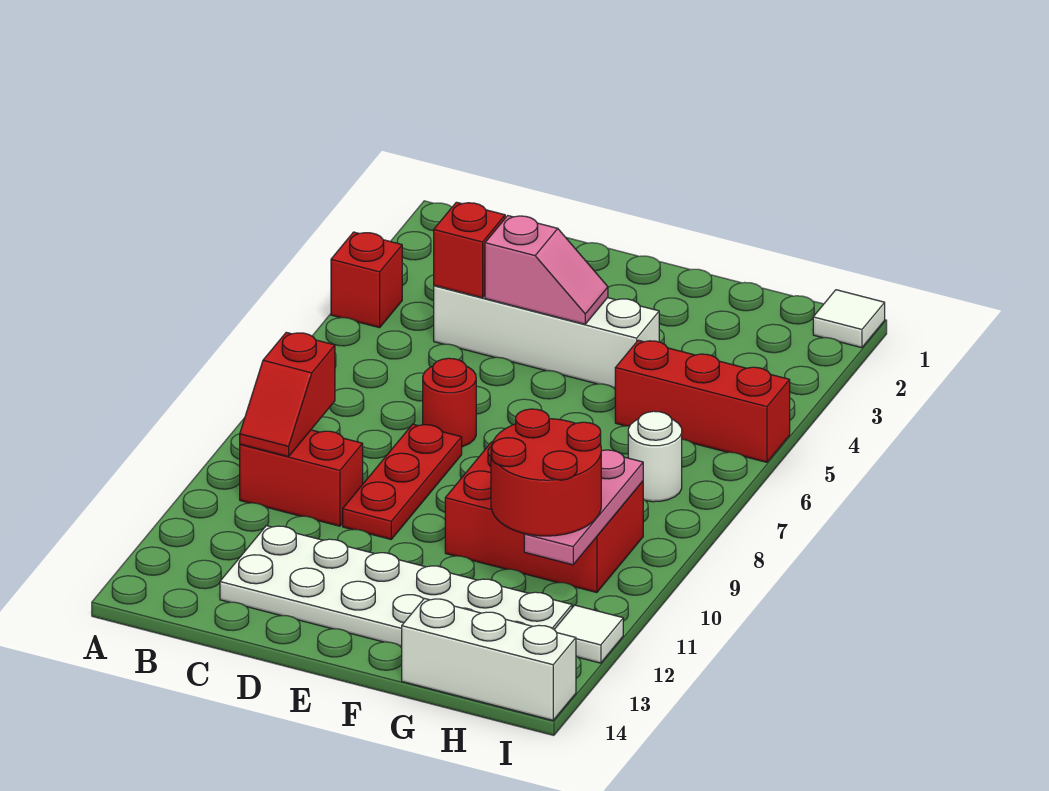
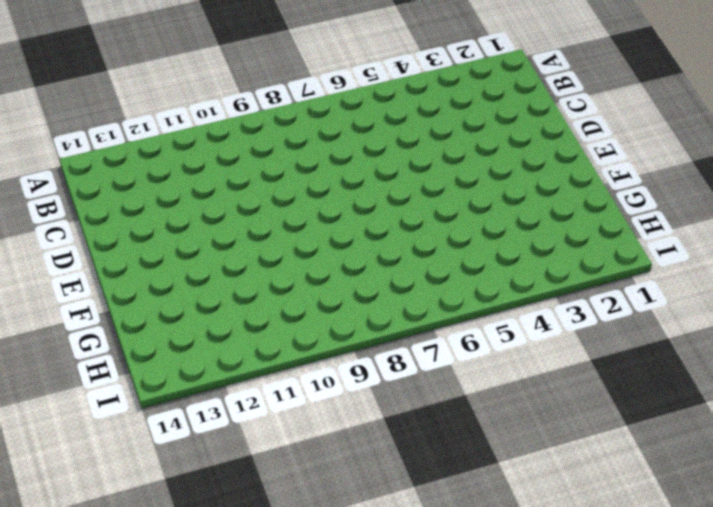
none -> red 1x1 brick [331,232,402,328]
none -> red 1x2 brick [240,430,363,526]
none -> white 1x4 brick [434,286,659,388]

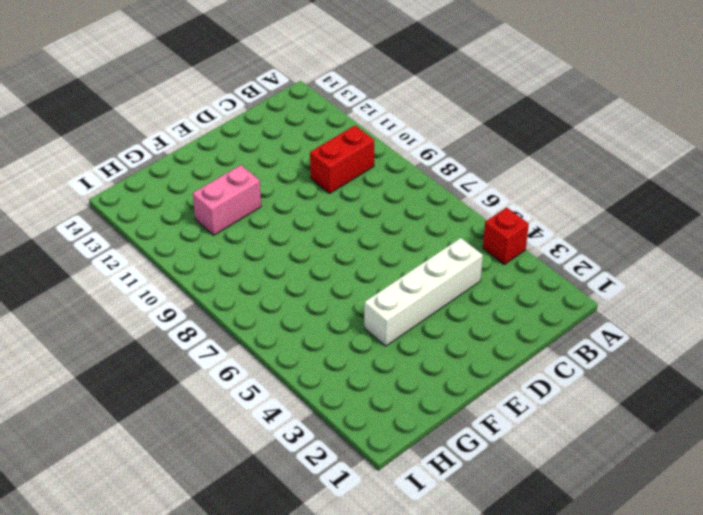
pink 1x2 brick [193,165,261,235] -> none
none -> white 2x6 plate [220,526,572,647]
none -> red 1x1 round brick [423,358,476,447]
none -> red 1x3 plate [343,424,462,539]

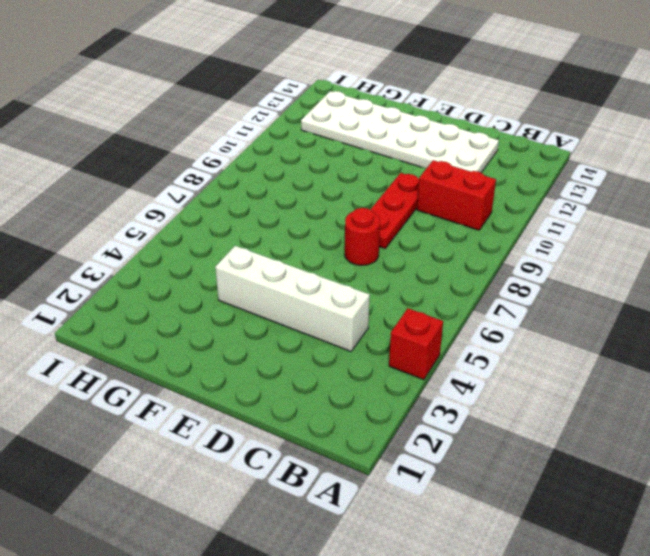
none -> red 2x3 brick [445,442,643,593]
none -> red 1x3 brick [615,340,790,462]
none -> white 1x3 brick [402,598,576,720]

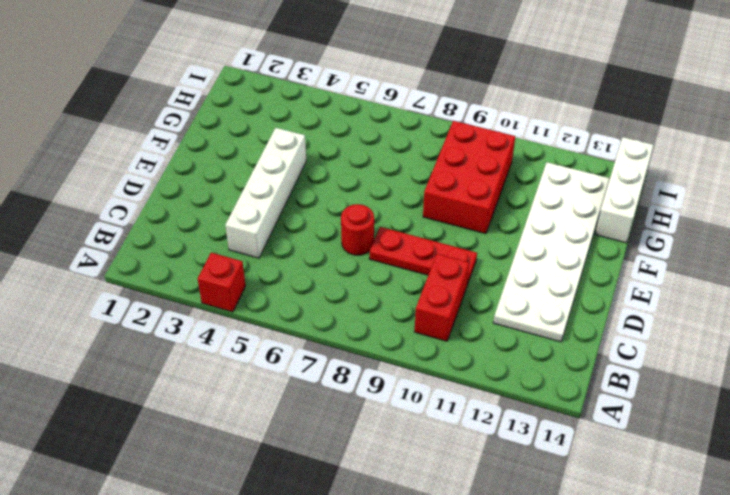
none -> red 1x3 brick [615,340,790,462]
none -> white 1x1 round brick [628,411,682,502]
none -> white 1x1 tile [813,290,885,348]

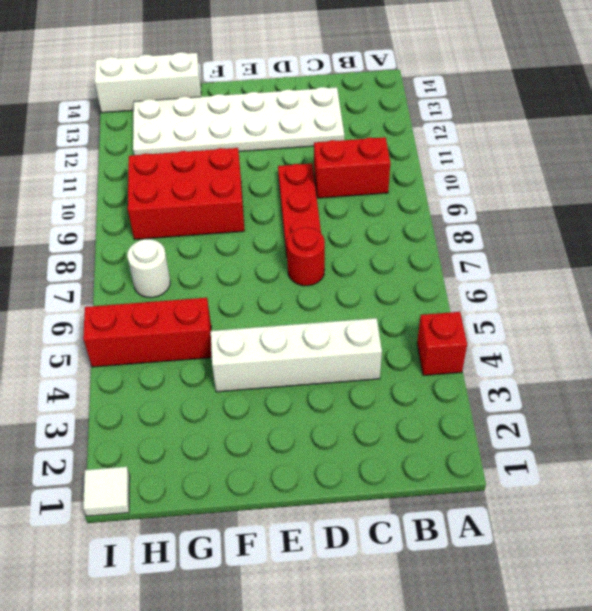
none -> white 1x1 tile [554,605,623,663]
none -> red 1x2 slope [240,332,335,457]
none -> red 1x1 brick [434,202,505,298]

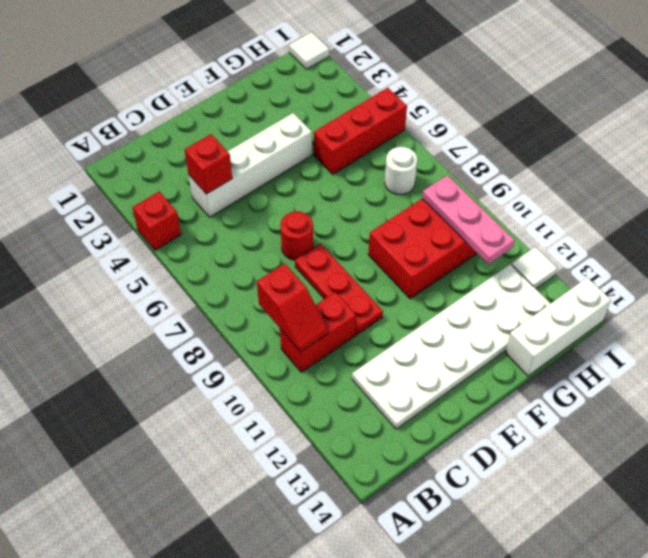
none -> pink 1x2 slope [485,216,608,324]
none -> red 2x2 round brick [491,409,601,536]

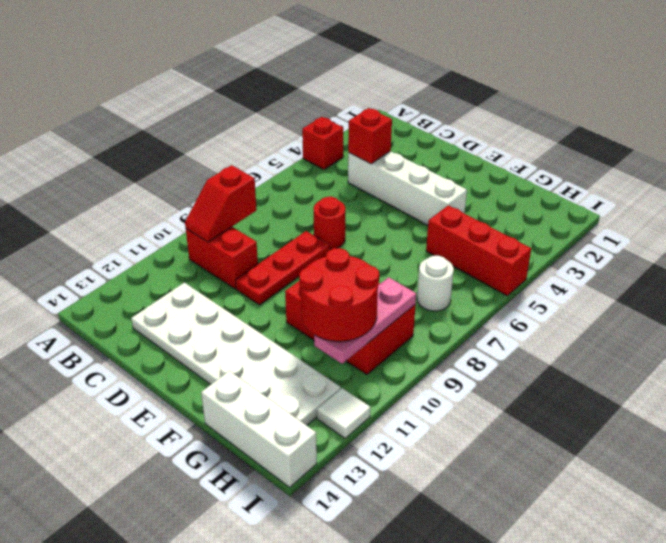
none -> white 1x1 tile [813,290,885,348]
none -> pink 1x2 slope [485,216,608,324]

